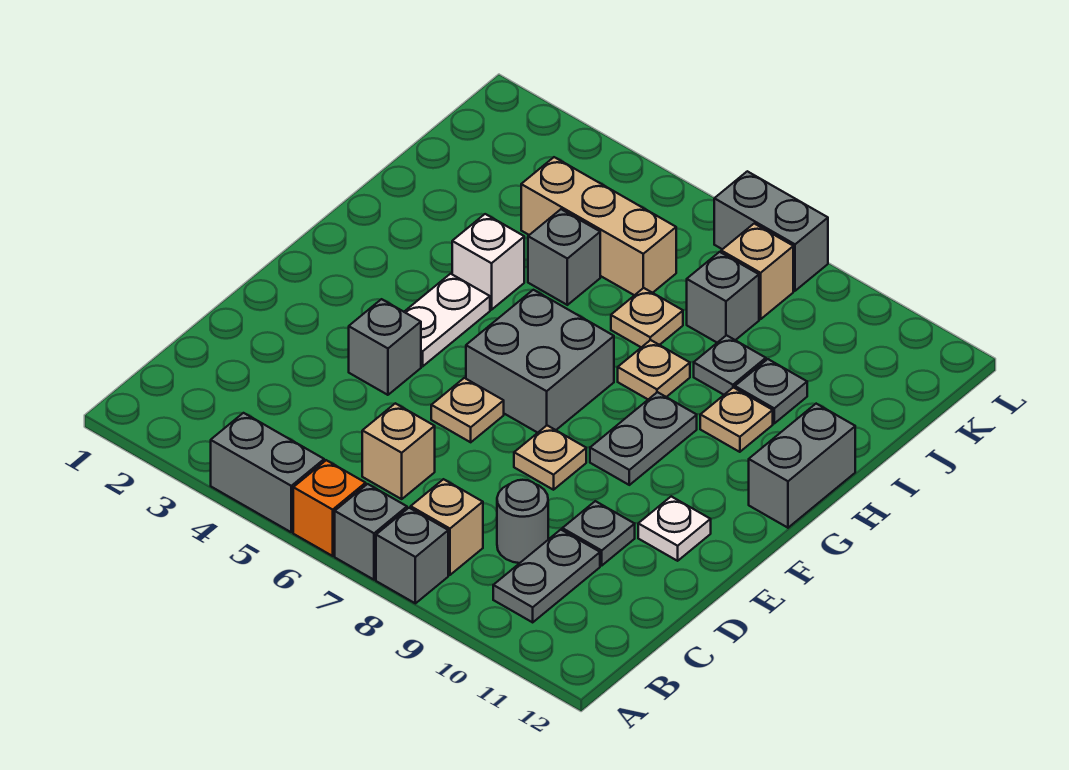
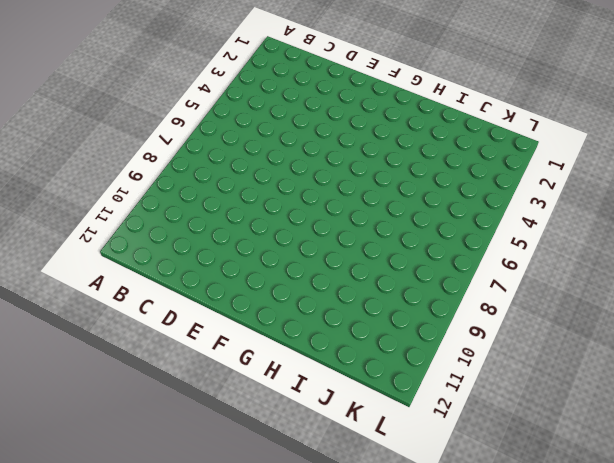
none -> grey 1x2 brick [211,413,324,532]
none -> orange 1x1 brick [293,460,366,556]
none -> grey 1x1 brick [335,484,407,580]

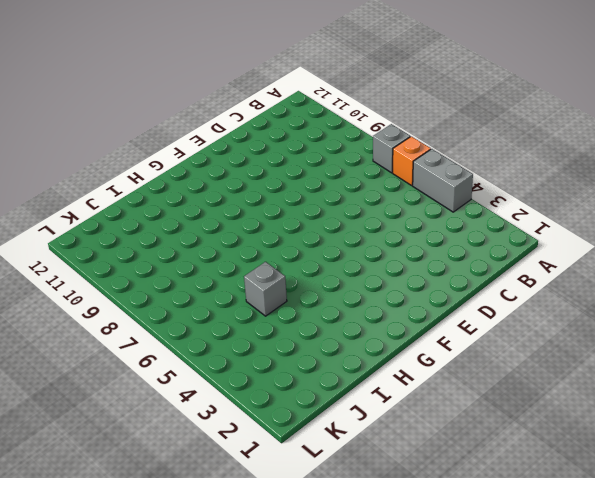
none -> grey 1x1 brick [376,508,448,603]
none -> tan 1x1 brick [411,479,483,575]
none -> grey 1x2 plate [493,530,600,622]

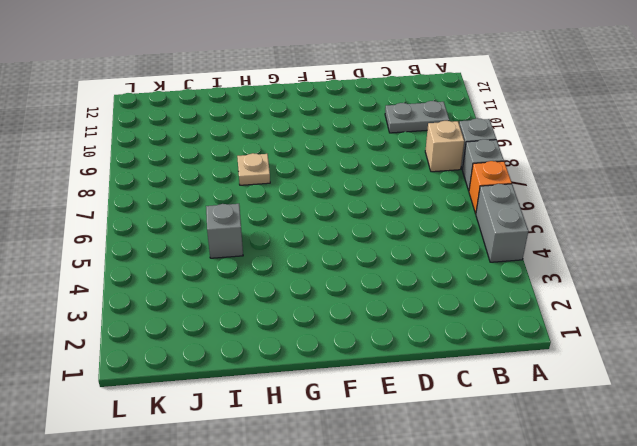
none -> tan 1x1 brick [362,403,435,499]
none -> grey 1x1 round brick [497,480,548,563]
none -> grey 1x1 plate [562,501,635,565]

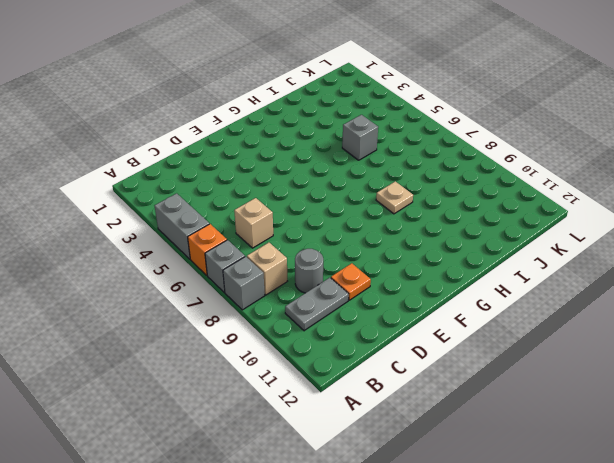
orange 1x1 plate [331,263,371,300] -> grey 1x1 plate [562,501,635,565]
none -> grey 1x1 brick [349,299,421,395]
none -> tan 1x1 plate [431,378,504,442]
none -> tan 1x1 plate [514,425,586,490]

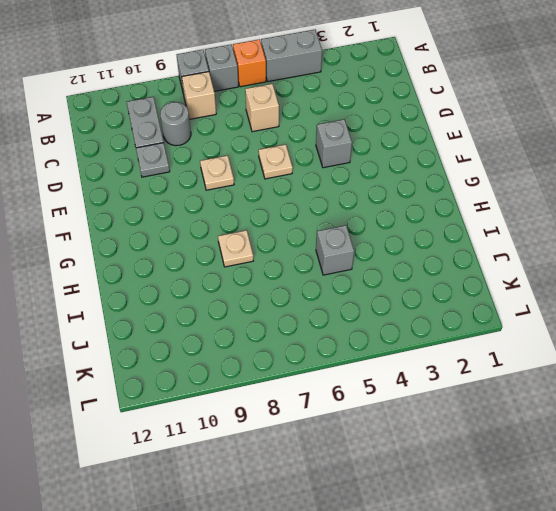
none -> white 1x1 plate [638,496,711,561]
none -> white 1x2 plate [404,274,490,367]
none -> grey 2x2 brick [466,290,614,433]

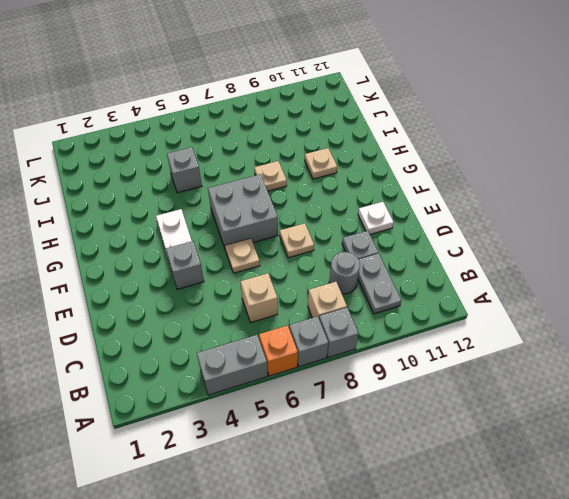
none -> grey 1x2 plate [590,392,697,485]
none -> grey 1x2 brick [749,404,855,528]
none -> white 1x1 brick [452,214,524,310]

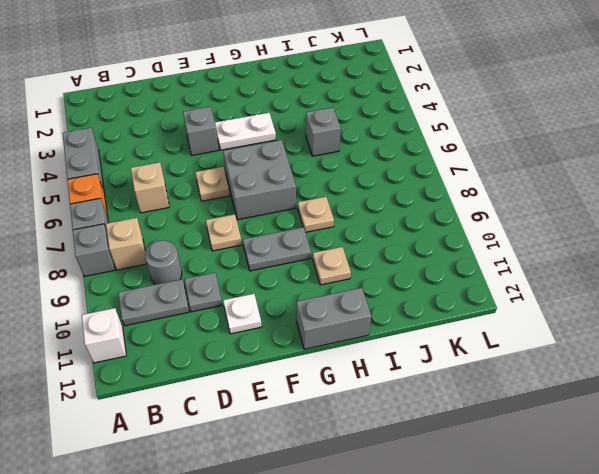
white 1x1 brick [82,308,126,363] -> white 1x1 brick moved to [452,214,524,310]
none -> tan 1x1 plate [611,288,683,347]
none -> grey 1x1 plate [694,335,766,395]
none -> grey 1x1 plate [735,359,807,423]

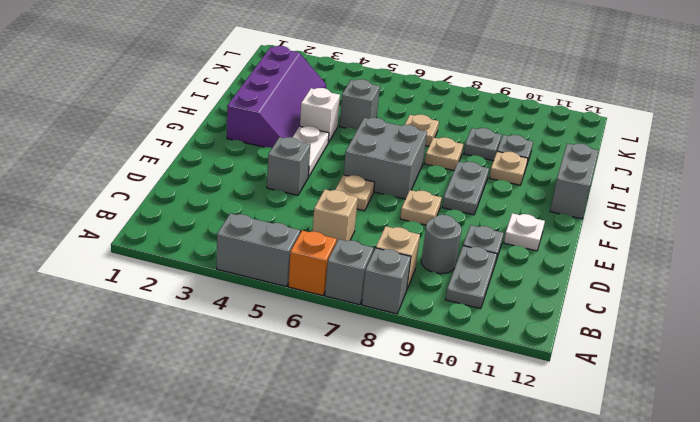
purple 2x4 slope [227,46,326,148] -> none
none -> tan 1x3 brick [521,157,676,295]
none -> grey 1x1 brick [687,252,759,343]
none -> tan 1x1 brick [721,224,793,319]

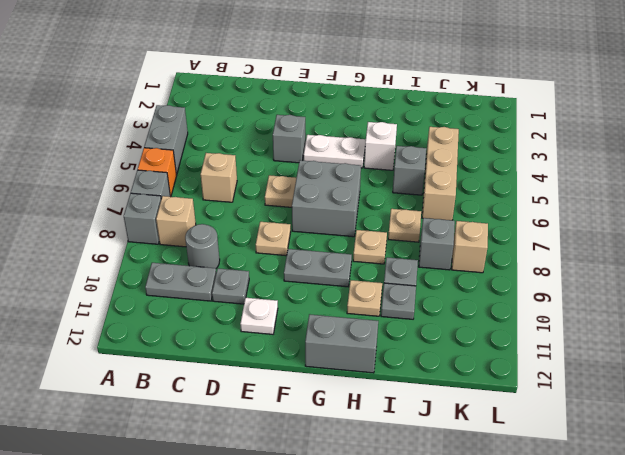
none -> grey 1x2 brick [714,171,828,291]

